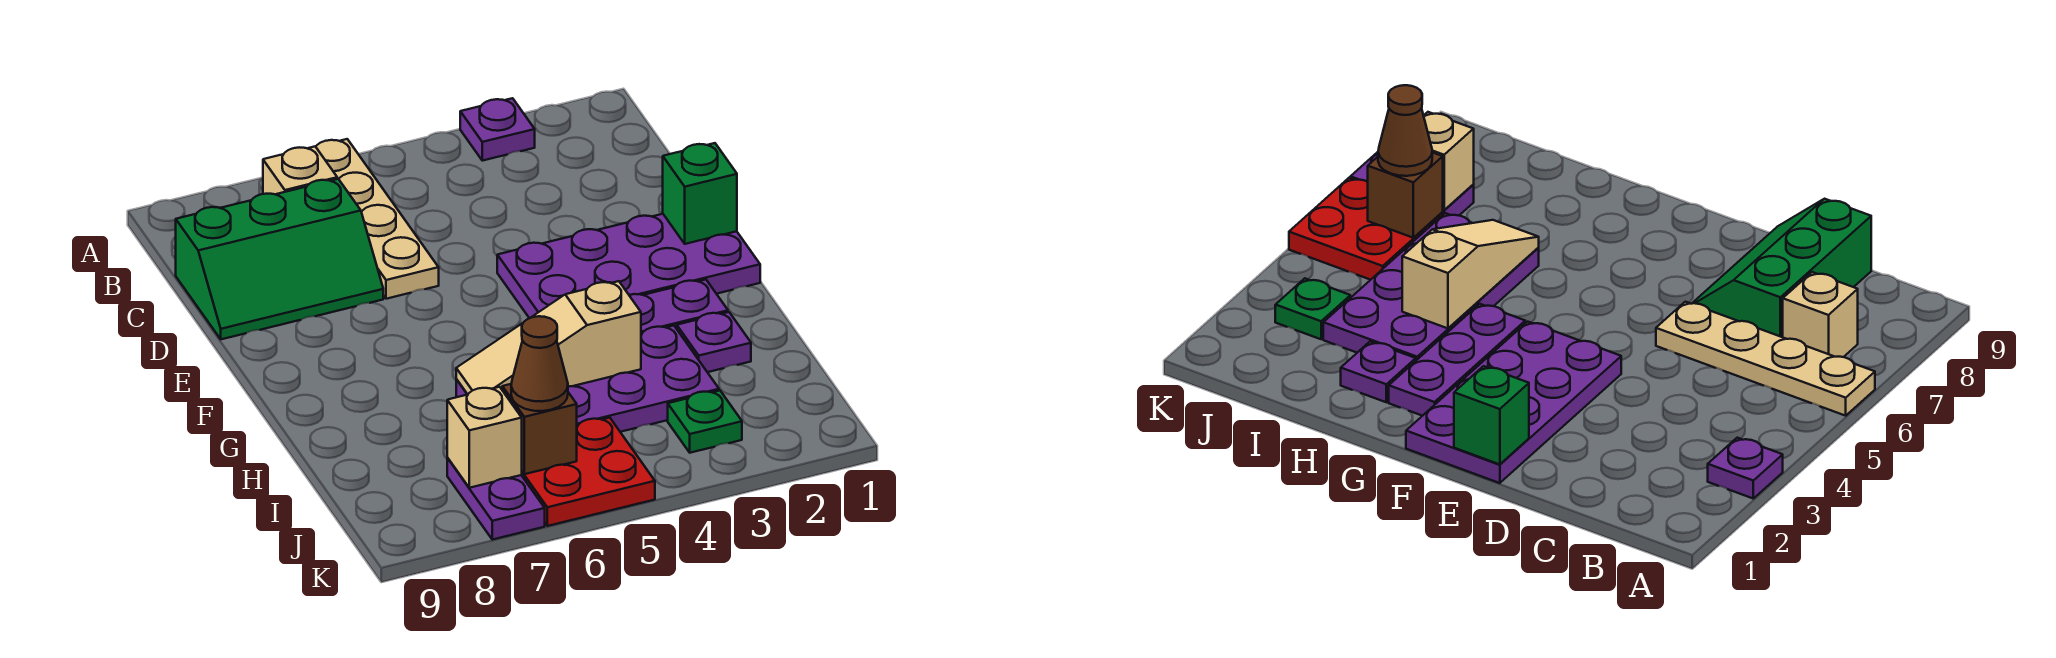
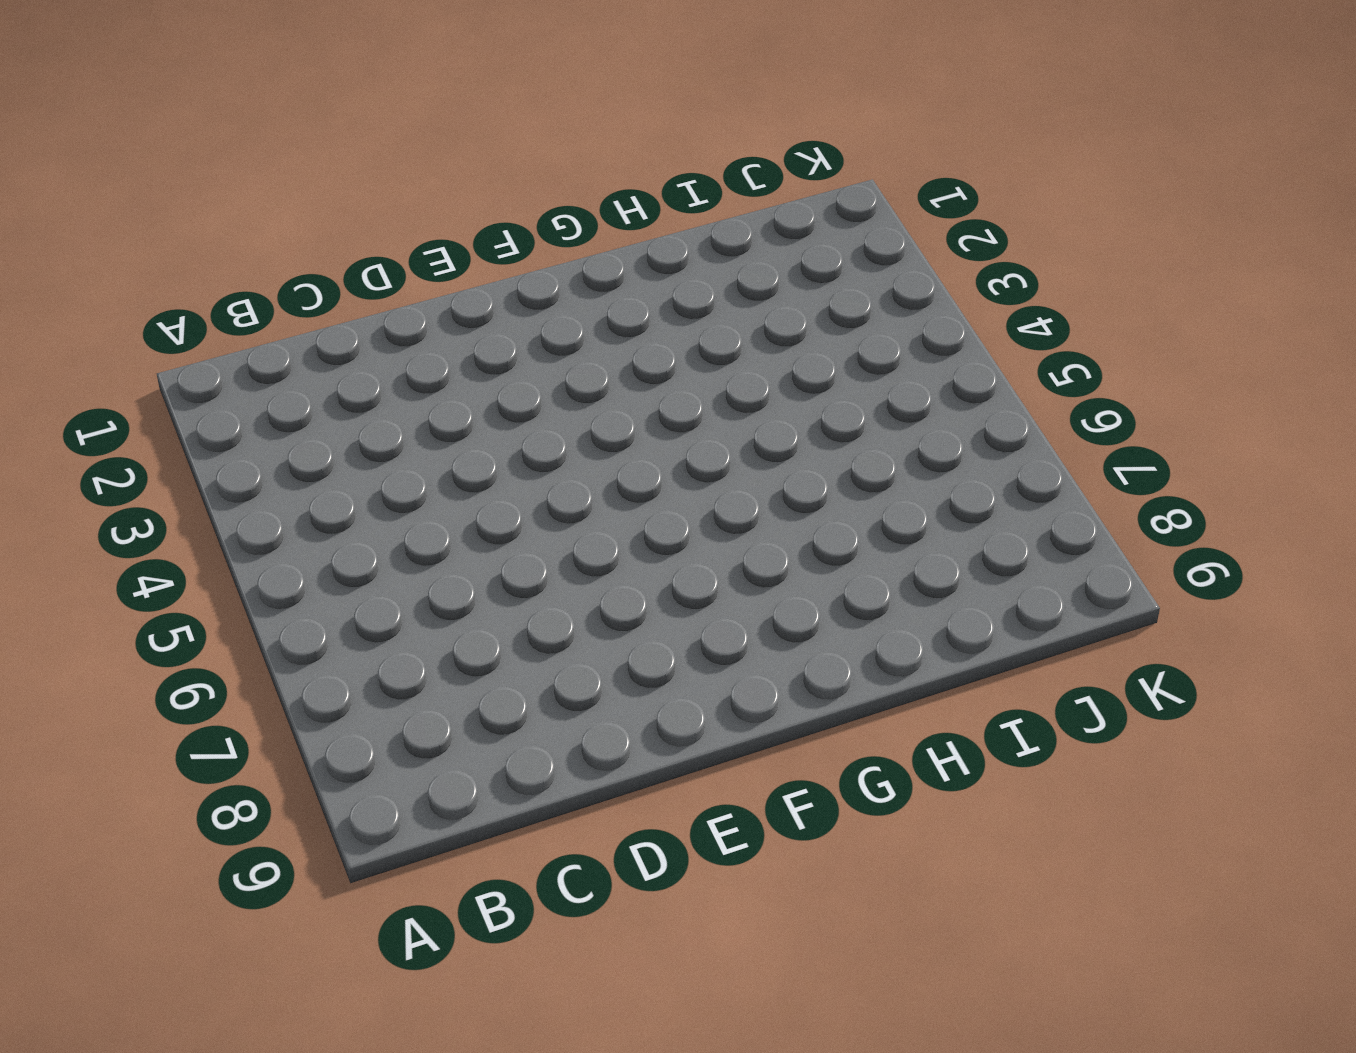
none -> purple 1x1 plate [460,98,535,161]
none -> tan 1x4 plate [316,139,439,299]
none -> tan 1x1 brick [263,146,337,194]

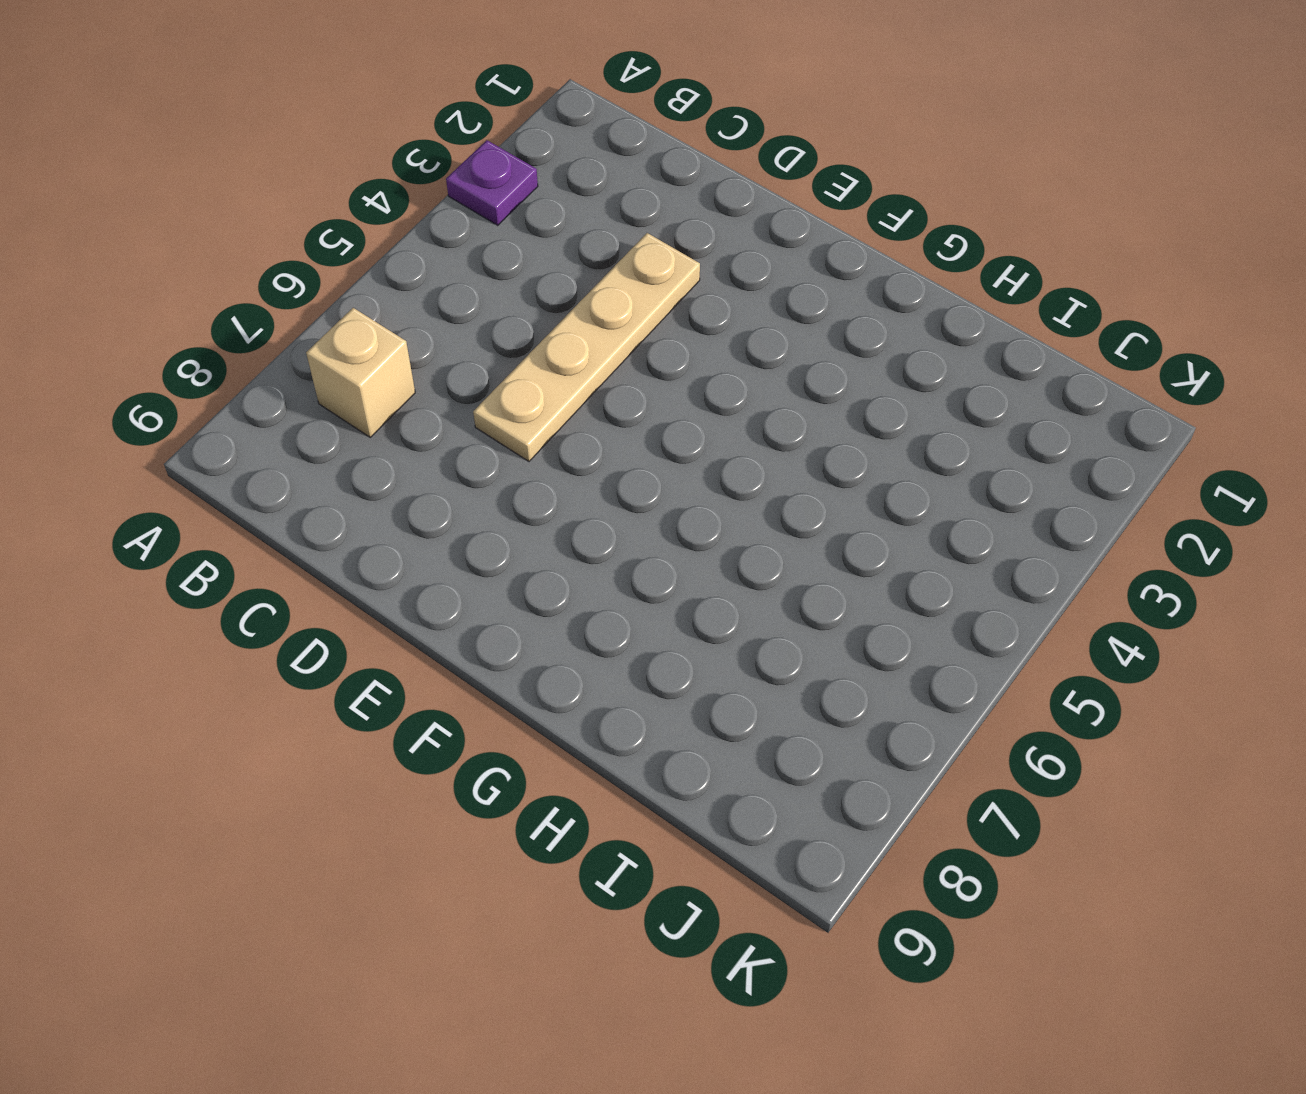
tan 1x4 plate [473,233,700,461] -> tan 1x4 plate turned to [316,139,439,299]
none -> green 2x3 slope [176,179,383,339]
none -> purple 2x4 plate [497,214,760,318]
none -> purple 1x3 plate [629,280,728,333]

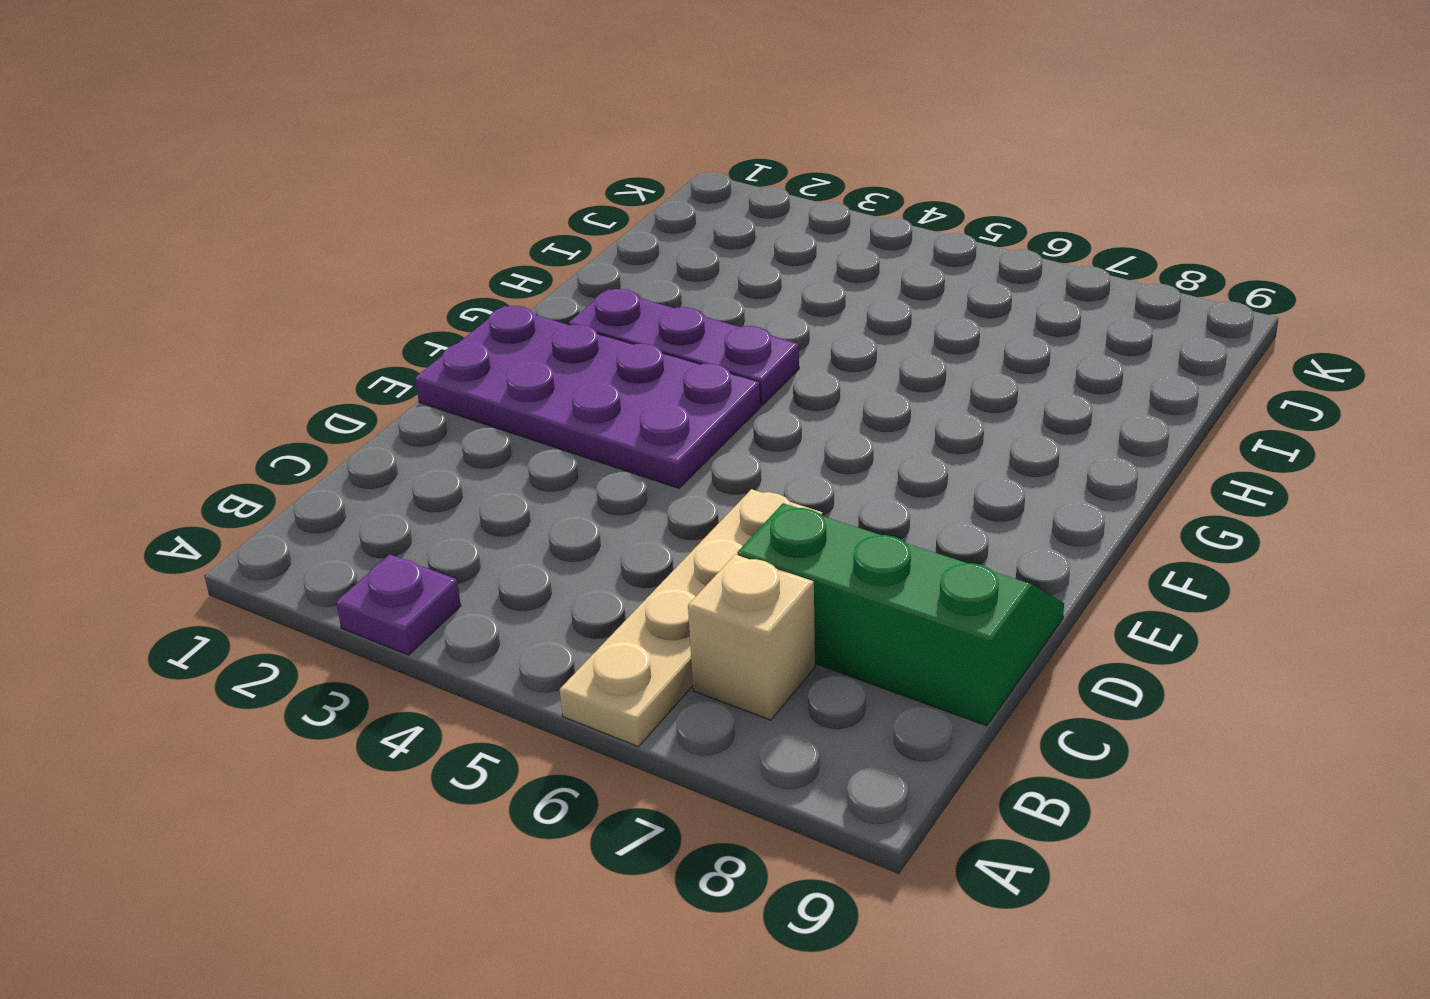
none -> purple 1x1 plate [677,312,751,372]
none -> purple 2x4 plate [456,326,719,432]
none -> green 1x1 plate [668,391,742,453]

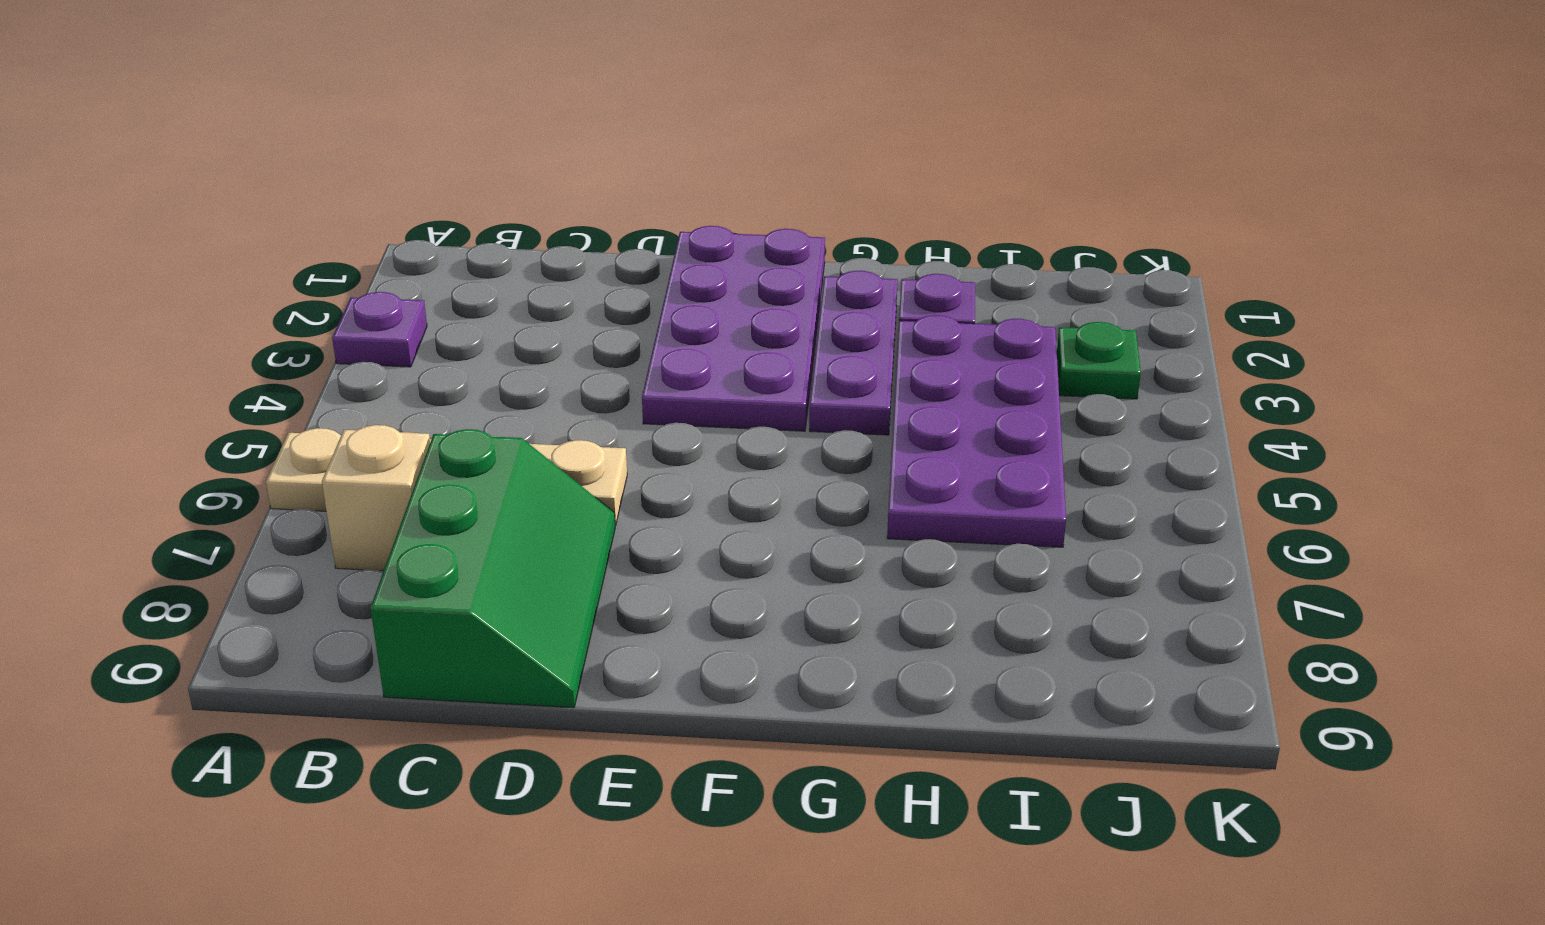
none -> red 2x2 plate [522,418,655,526]
none -> purple 1x2 plate [447,458,545,540]
none -> green 1x1 brick [663,143,737,244]

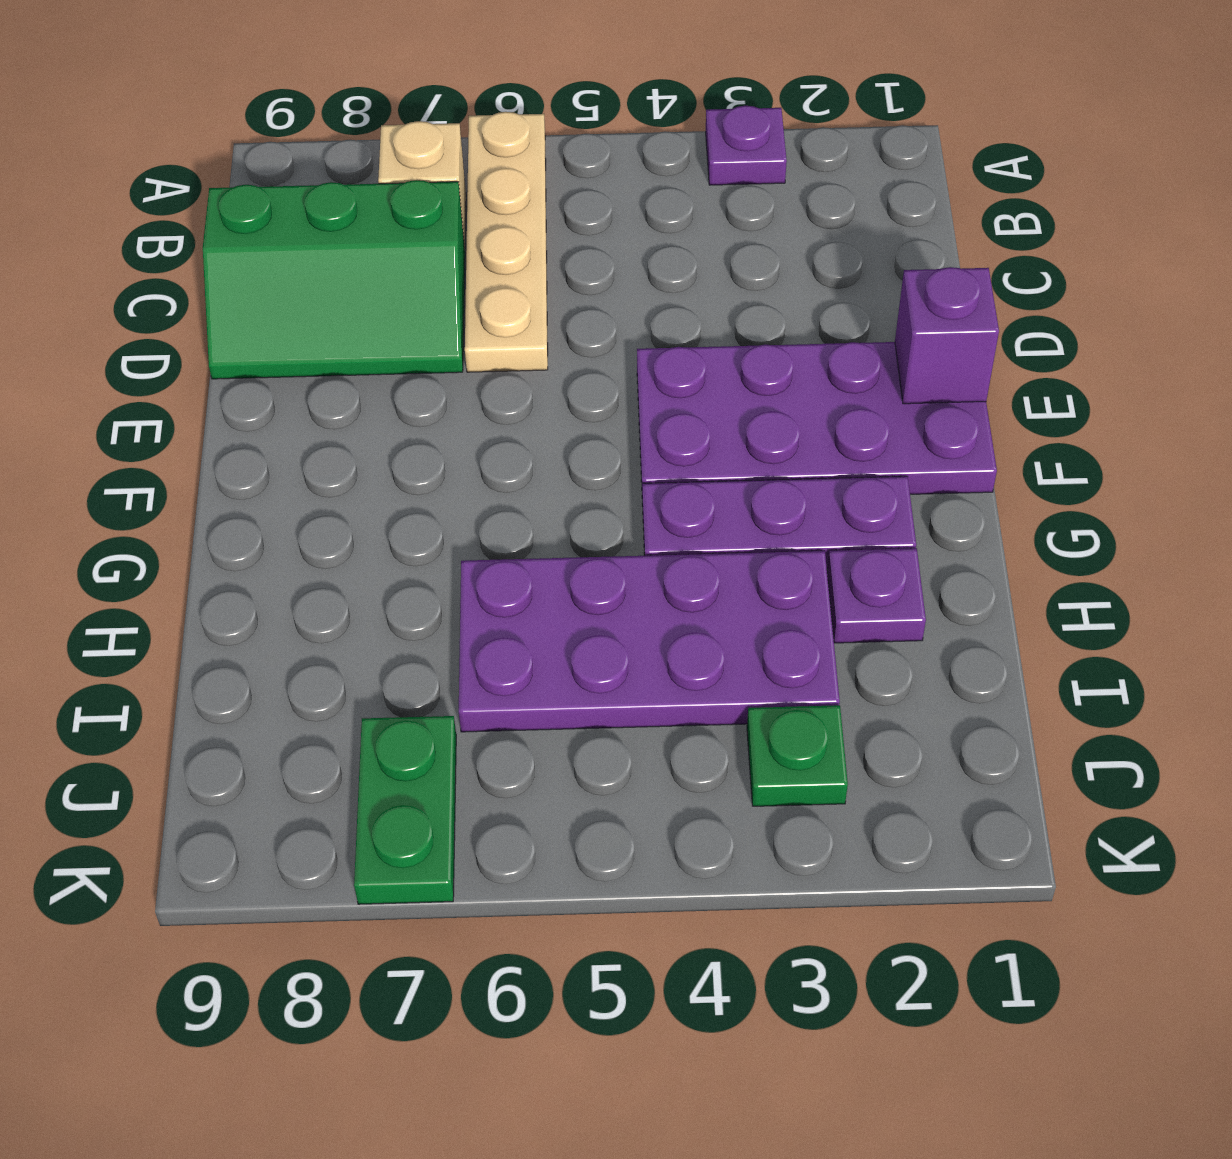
purple 1x1 brick [895,267,999,404] -> green 1x1 brick [663,143,737,244]
green 1x2 plate [354,716,456,904] -> purple 1x2 plate [447,458,545,540]
none -> red 2x2 plate [522,418,655,526]
none -> tan 1x3 slope [456,281,641,395]
none -> brown 1x1 brick [502,384,577,474]

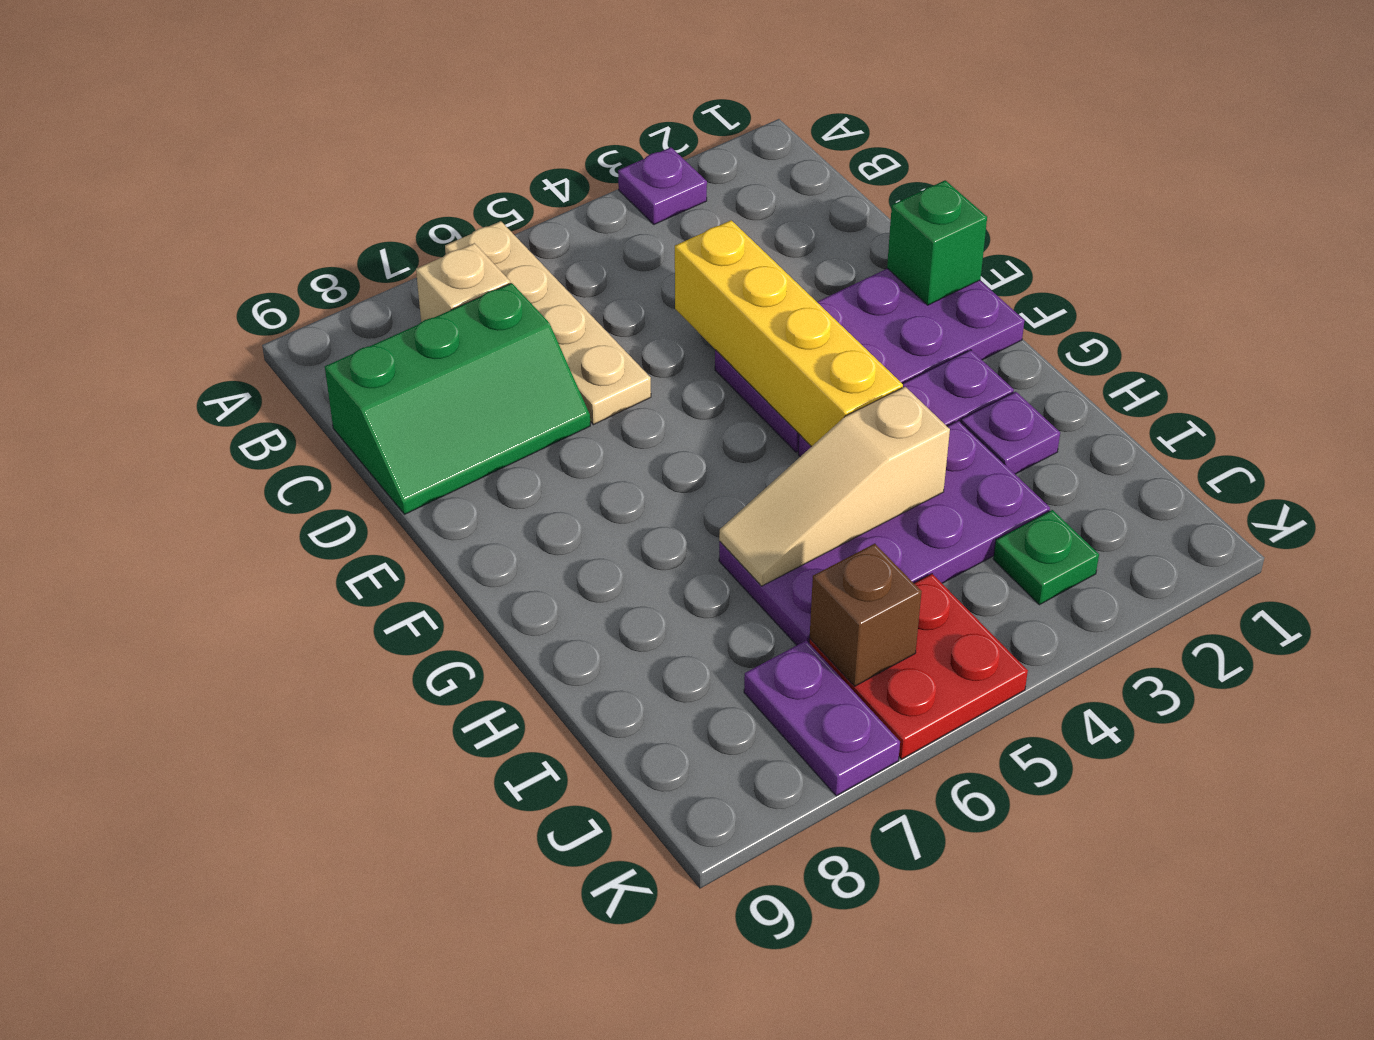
yellow 1x4 brick [675,220,903,447] -> none
none -> tan 1x1 brick [447,387,522,488]
none -> brown 1x1 cone [511,316,568,411]

